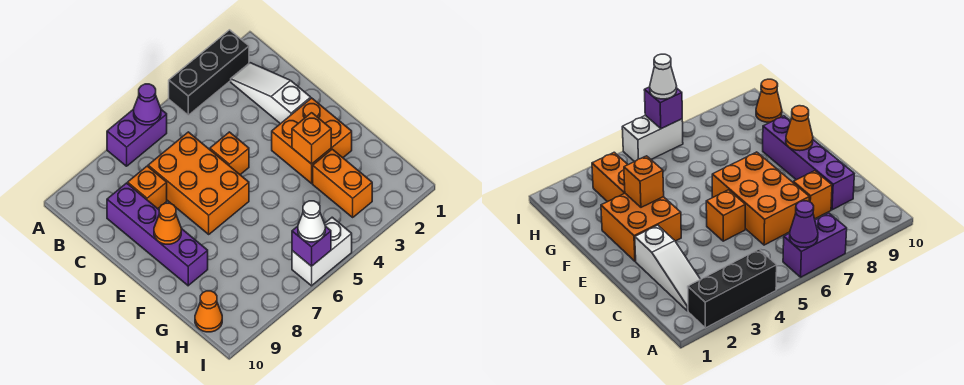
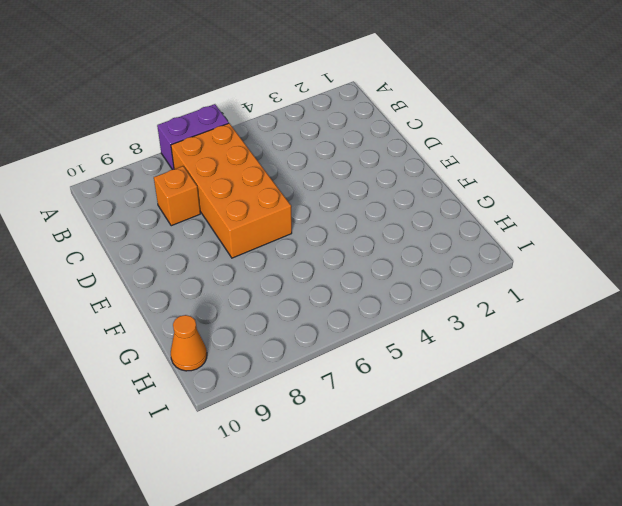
orange 2x4 brick [171,123,292,258] -> orange 2x3 brick [148,132,249,234]
none -> black 1x3 brick [169,30,249,115]
none -> white 1x3 slope [231,63,311,124]
none -> purple 1x4 brick [107,183,208,286]

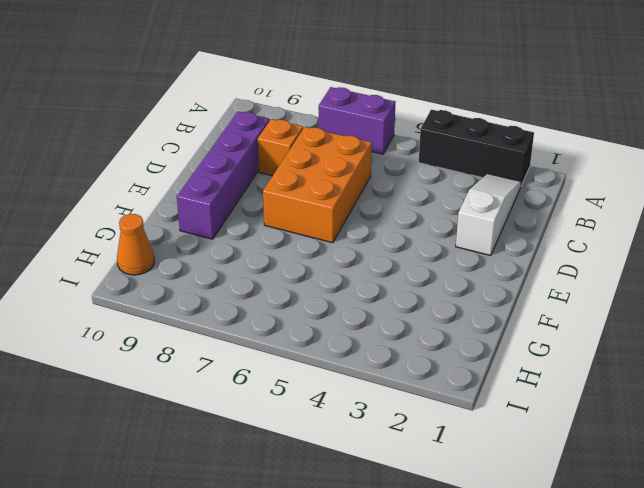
none -> orange 1x1 brick [210,132,249,175]
none -> orange 2x2 brick [272,98,352,183]
none -> orange 1x2 brick [313,149,372,217]

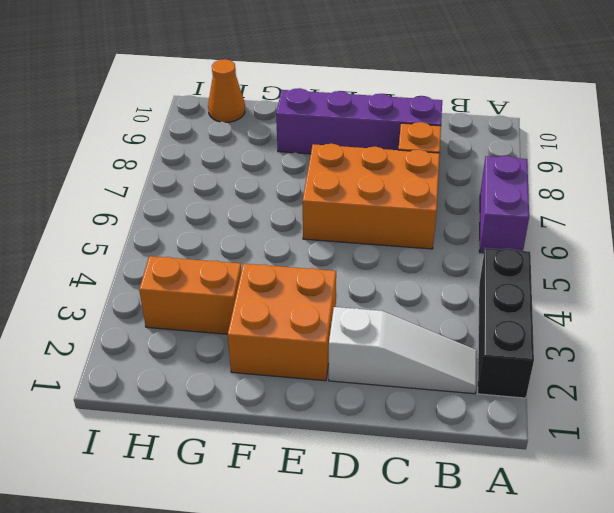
none -> orange 1x1 brick [210,132,249,175]
none -> white 1x2 brick [292,217,352,286]
none -> purple 1x1 cone [134,84,161,125]

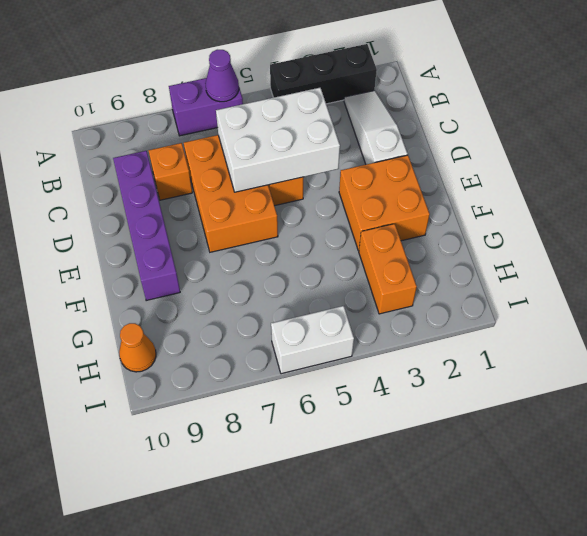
white 2x3 brick [216,88,340,192] -> none
none -> orange 1x1 cone [154,203,181,244]
none -> orange 1x1 brick [292,113,331,164]
none -> purple 1x1 brick [292,226,331,266]

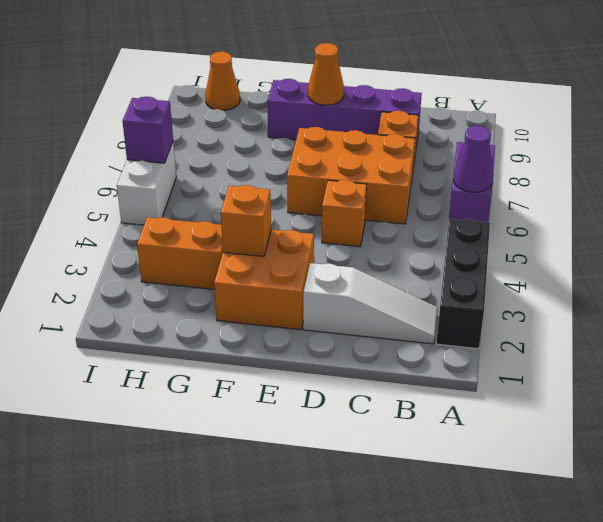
none -> white 1x1 cone [298,201,325,242]

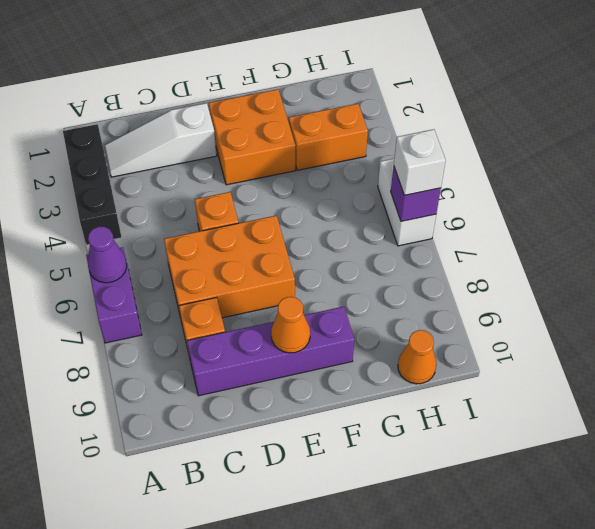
white 1x1 brick [394,129,446,195] -> white 1x1 cone [298,201,325,242]
none -> orange 1x1 brick [292,113,331,164]

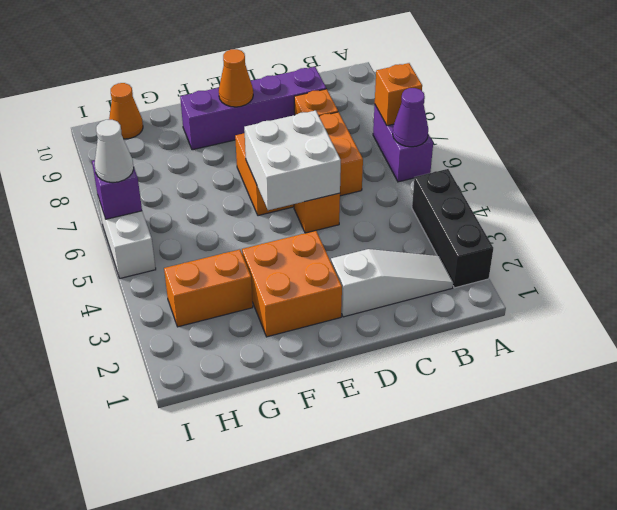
orange 1x1 brick [375,63,422,126] -> orange 1x1 brick moved to [292,113,331,164]
white 2x2 brick [244,111,341,210] -> none

